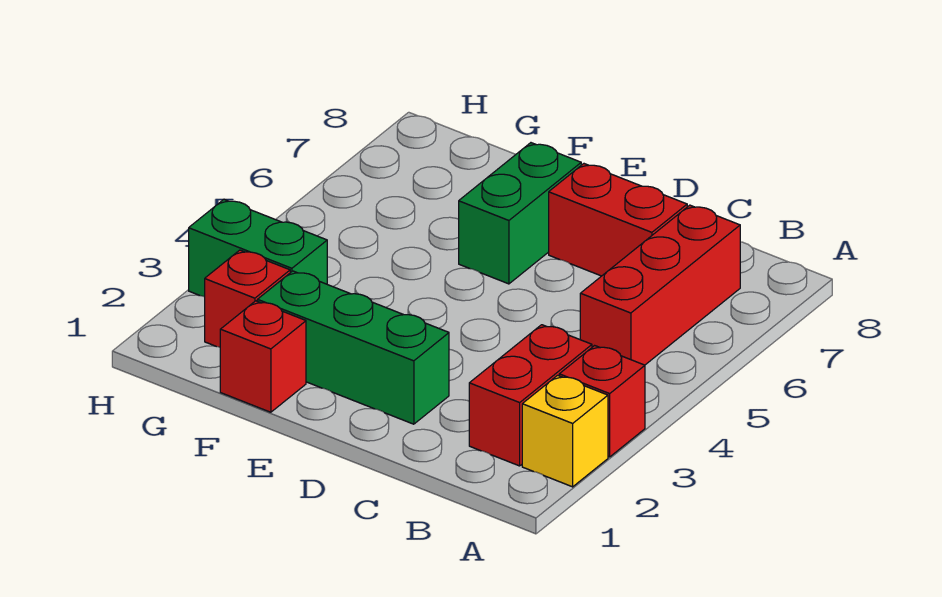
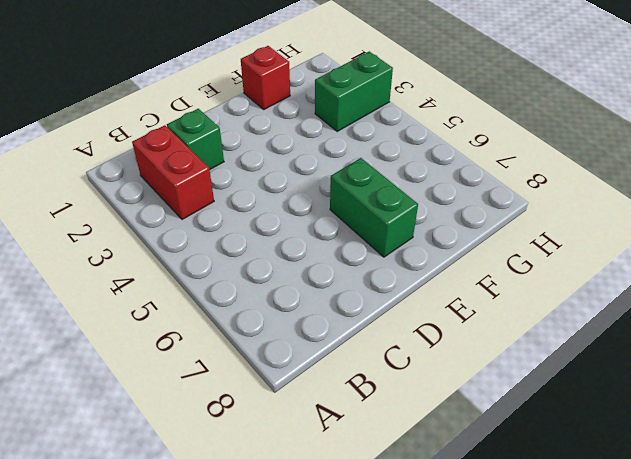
green 1x1 brick [167,109,224,170] -> none
none -> yellow 1x1 brick [522,375,608,487]
none -> red 1x1 brick [559,346,645,457]

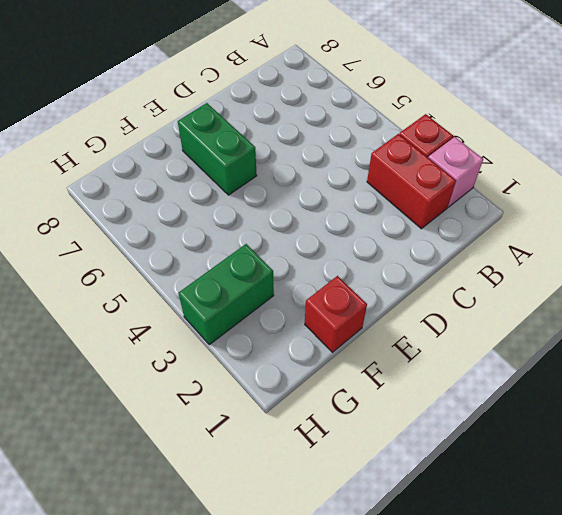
pink 1x1 brick [428,137,483,207] -> yellow 1x1 brick [522,375,608,487]
none -> red 1x3 brick [580,205,740,365]
none -> red 1x2 brick [549,164,687,276]

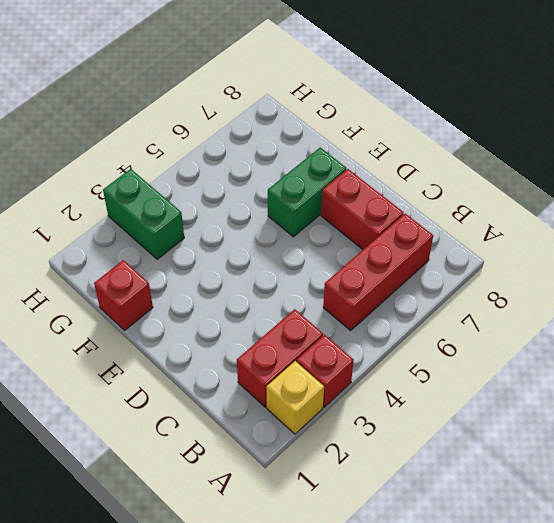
none -> green 1x3 brick [257,271,449,424]
none -> red 1x1 brick [205,250,290,347]

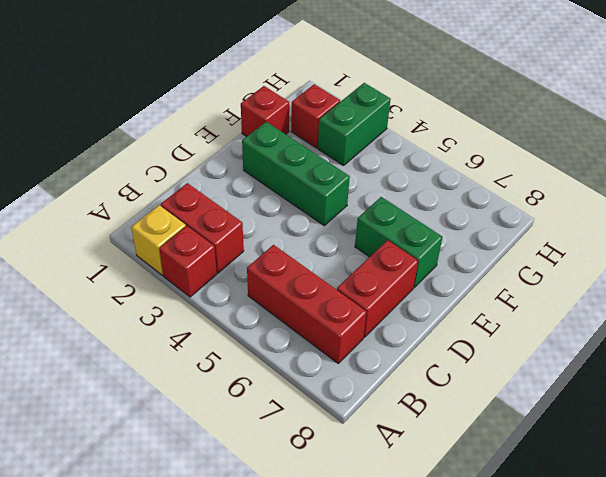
green 1x3 brick [242,122,350,225] -> green 1x3 brick turned to [257,271,449,424]

